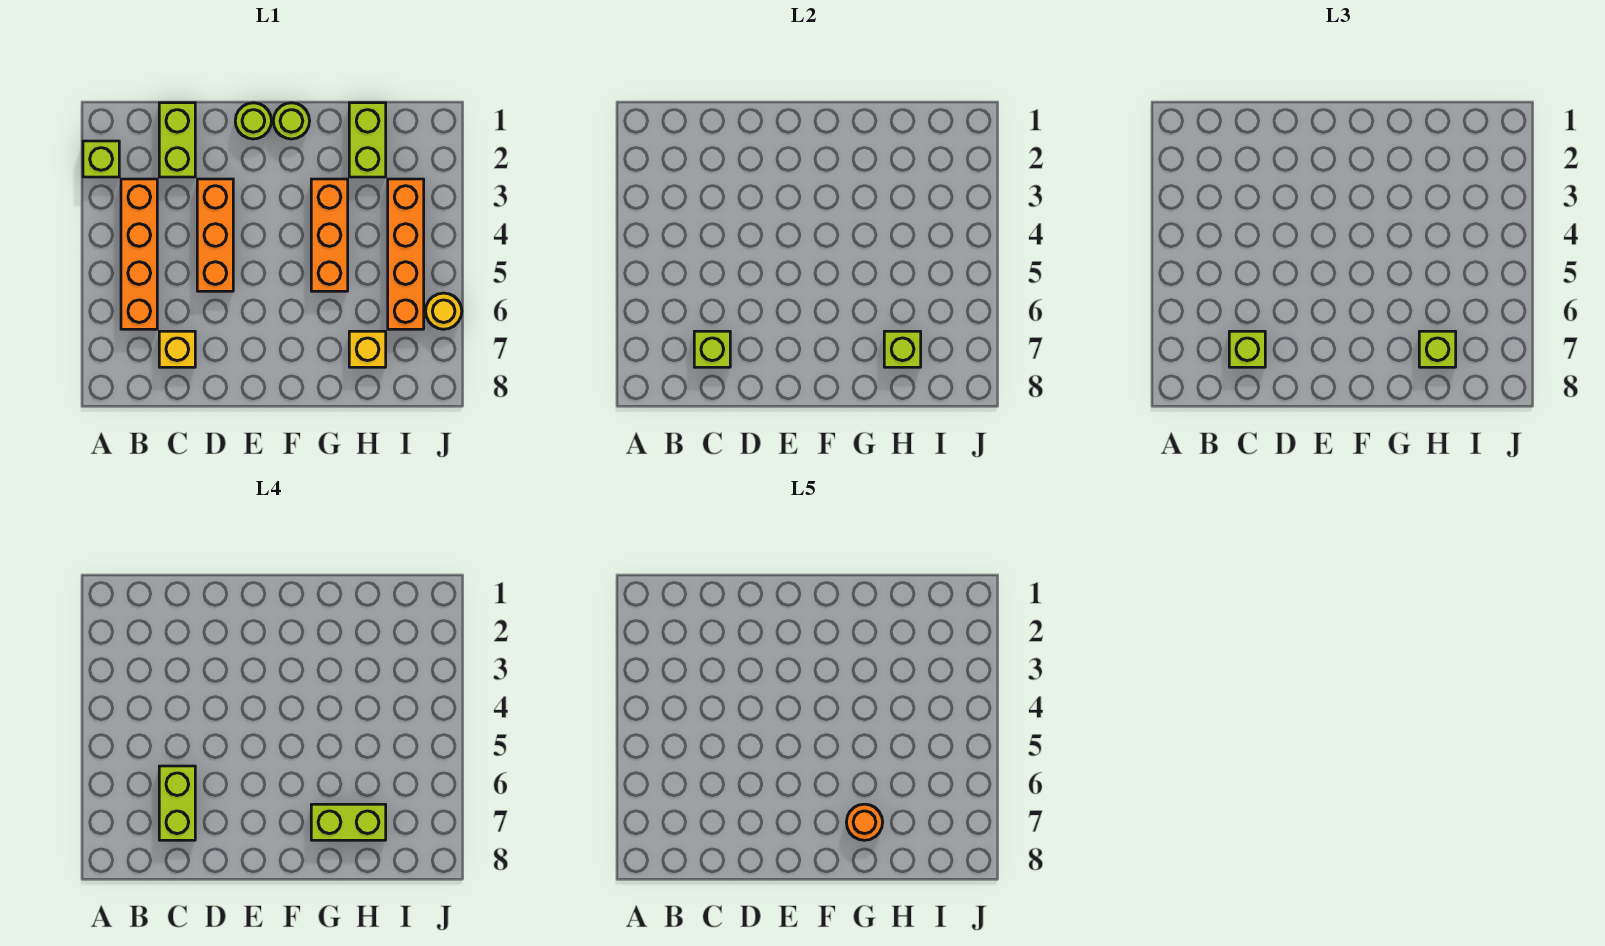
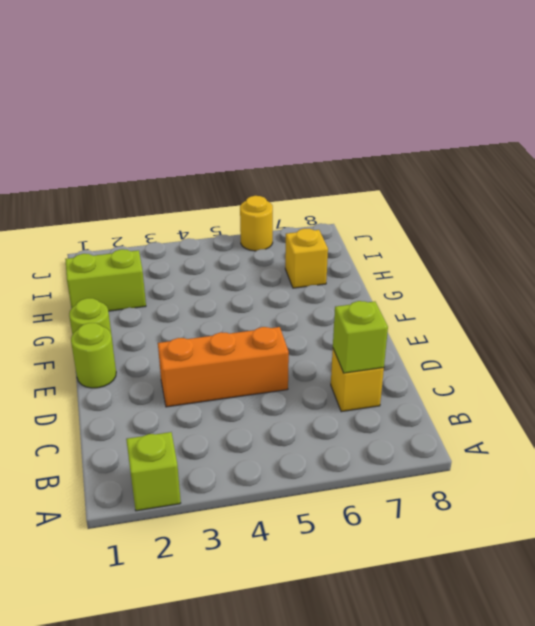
none -> orange 1x4 brick [121,179,157,329]
none -> lime 1x2 brick [159,103,195,177]
none -> orange 1x3 brick [311,179,348,291]

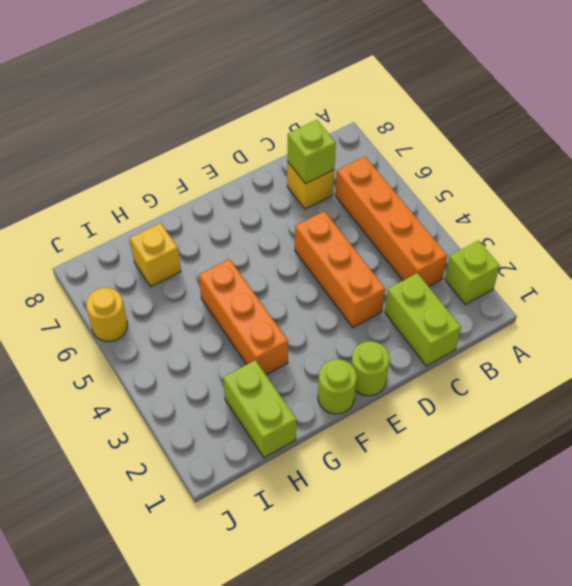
none -> orange 1x4 brick [388,179,424,329]
none -> lime 1x1 brick [884,331,921,367]
none -> lime 1x1 brick [1229,331,1265,367]

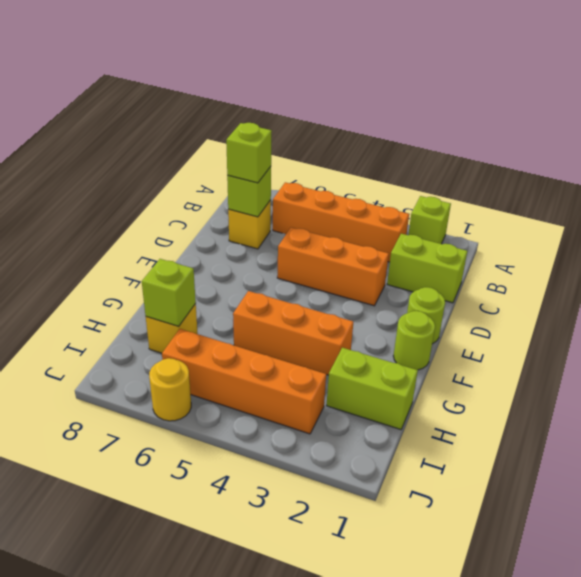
none -> lime 1x1 brick [1419,331,1456,367]
none -> lime 1x2 brick [159,766,195,840]
none -> lime 1x2 brick [311,804,386,840]

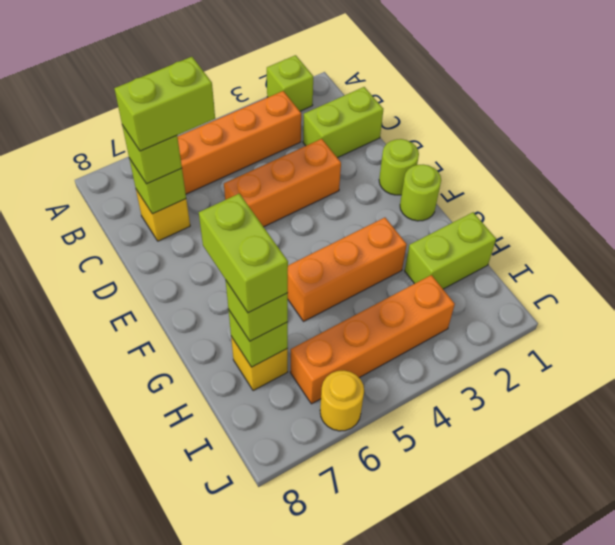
none -> orange 1x1 round brick [846,804,883,840]

